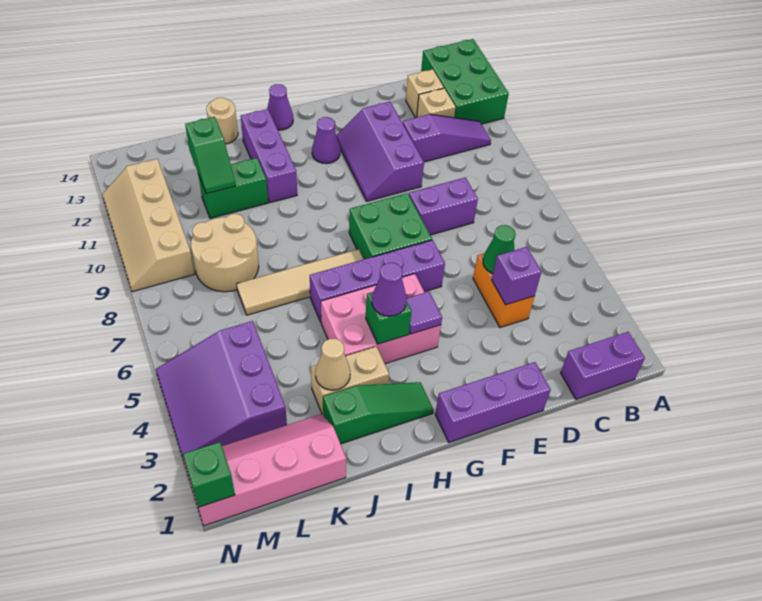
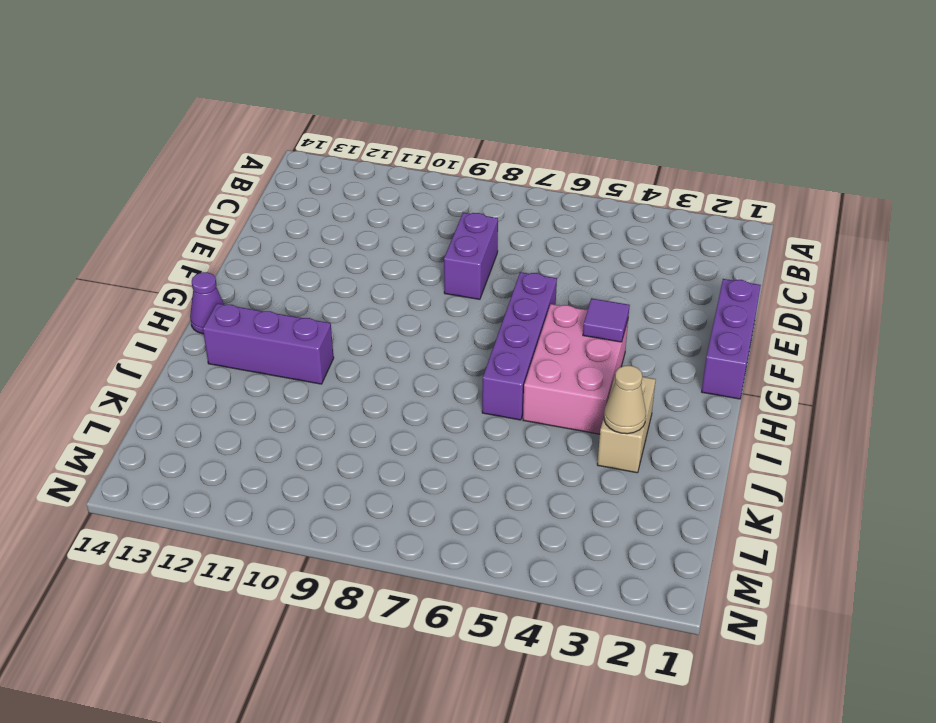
none -> green 2x3 brick [421,39,509,124]
none -> purple 1x2 brick [561,332,645,399]
none -> purple 1x3 slope [403,114,491,162]
none -> tan 1x1 brick [417,88,456,118]

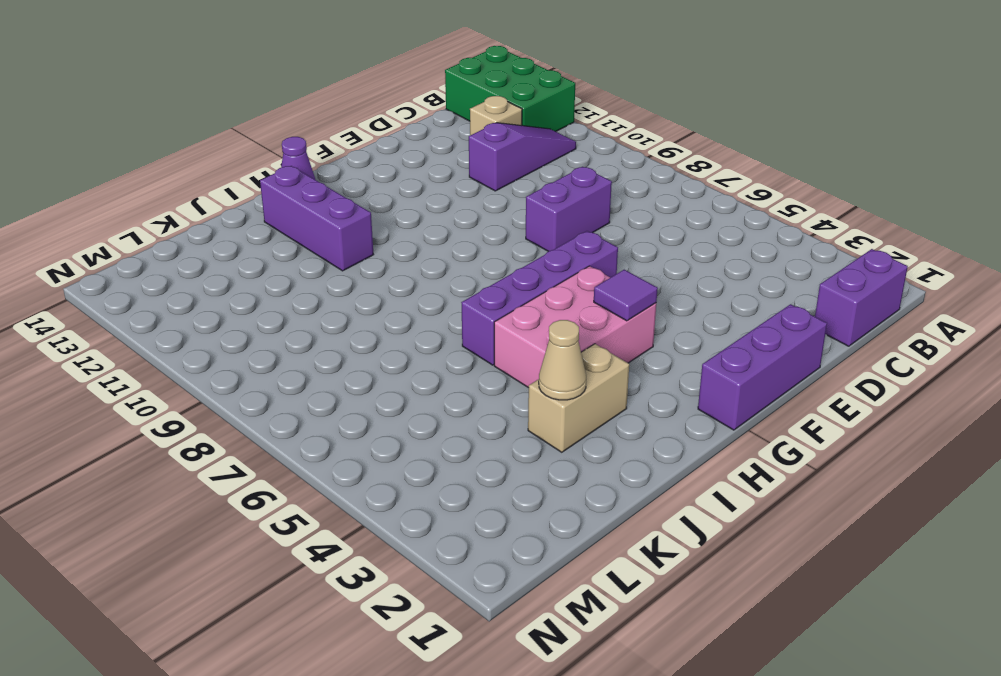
none -> tan 1x1 brick [406,69,444,118]
none -> orange 1x2 brick [473,253,535,328]
none -> purple 2x3 slope [336,102,424,201]
none -> green 2x2 brick [349,193,432,259]

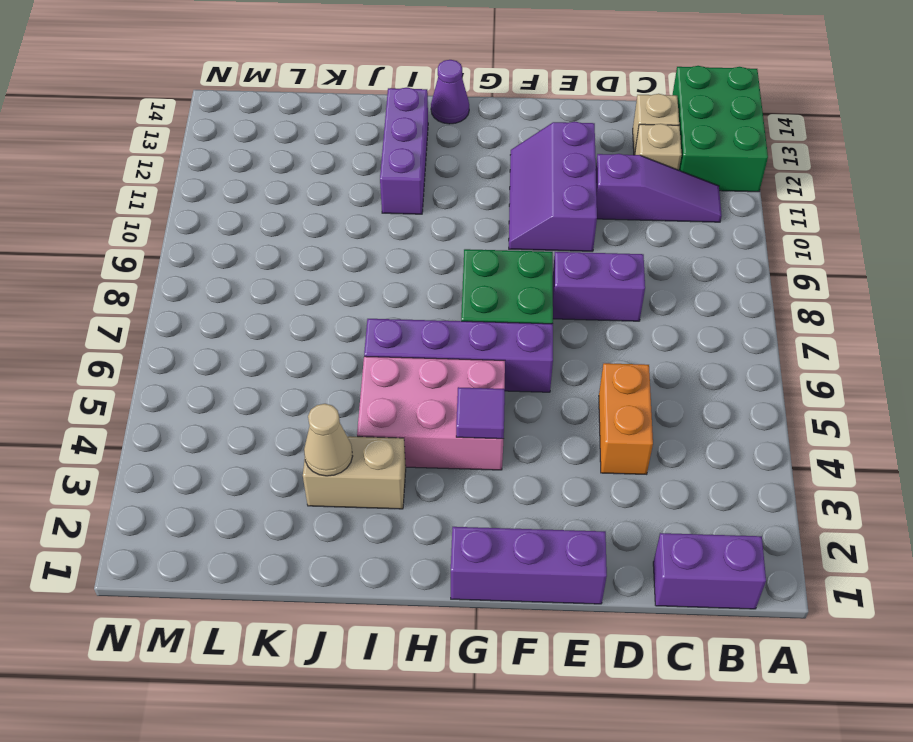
none -> purple 1x1 cone [312,117,340,164]
none -> green 1x3 slope [323,382,433,444]
none -> tan 1x4 tile [237,249,364,315]
none -> green 1x2 brick [198,158,268,218]

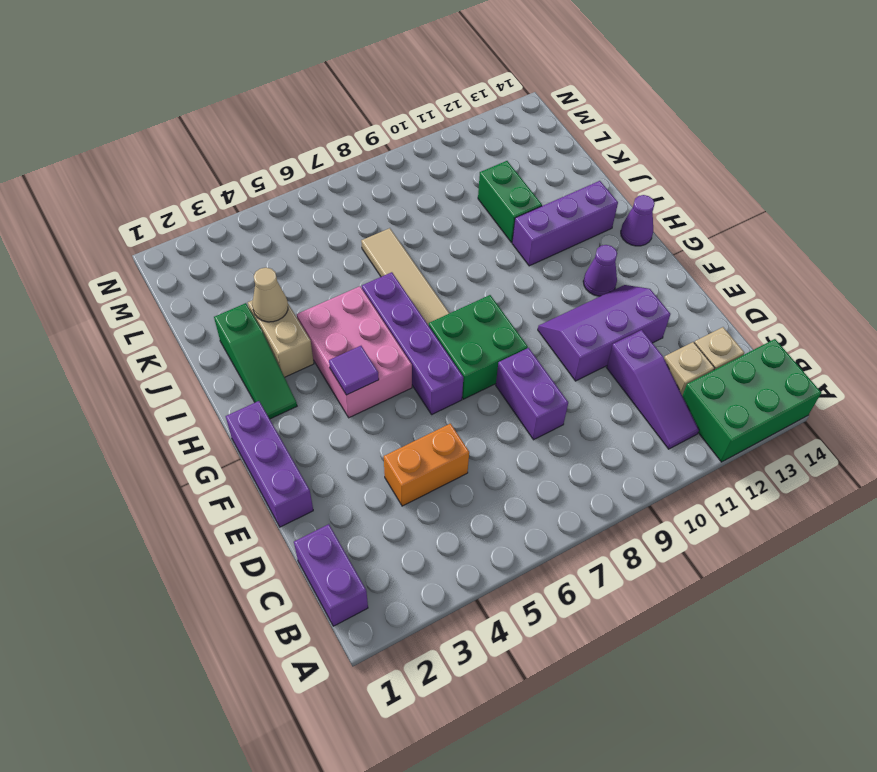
none -> tan 1x1 round brick [206,98,238,144]
none -> pink 2x4 slope [183,414,346,526]
none -> tan 2x2 round brick [191,214,259,292]
none -> purple 3x3 slope [156,321,287,458]

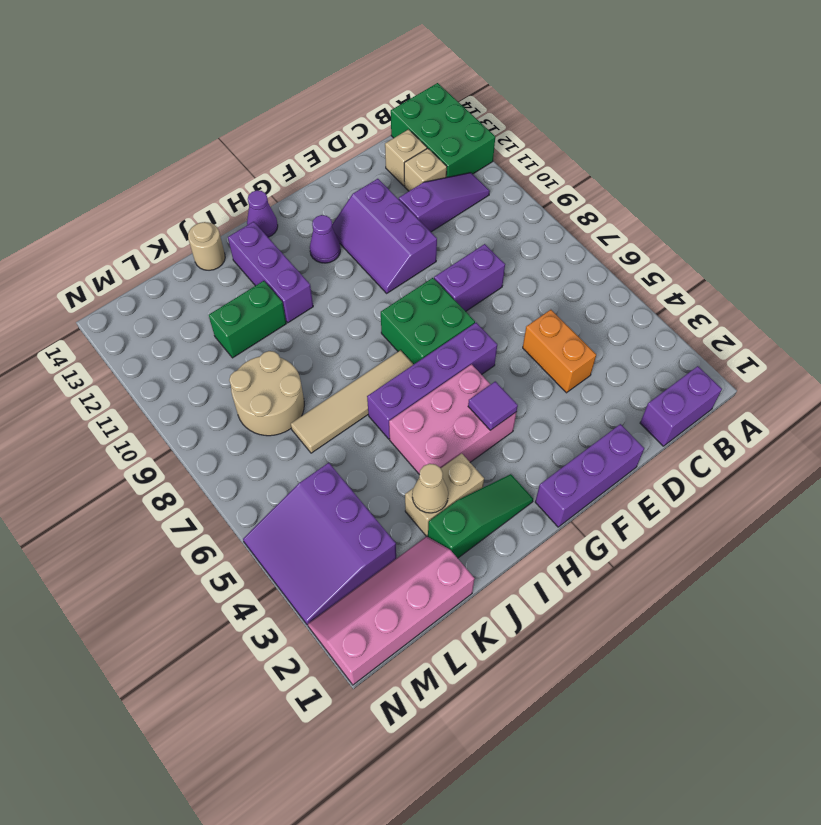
none -> tan 2x4 slope [102,159,195,292]
none -> purple 1x1 brick [492,247,541,305]
none -> green 1x1 cone [483,225,516,274]
none -> green 1x1 brick [366,292,411,344]

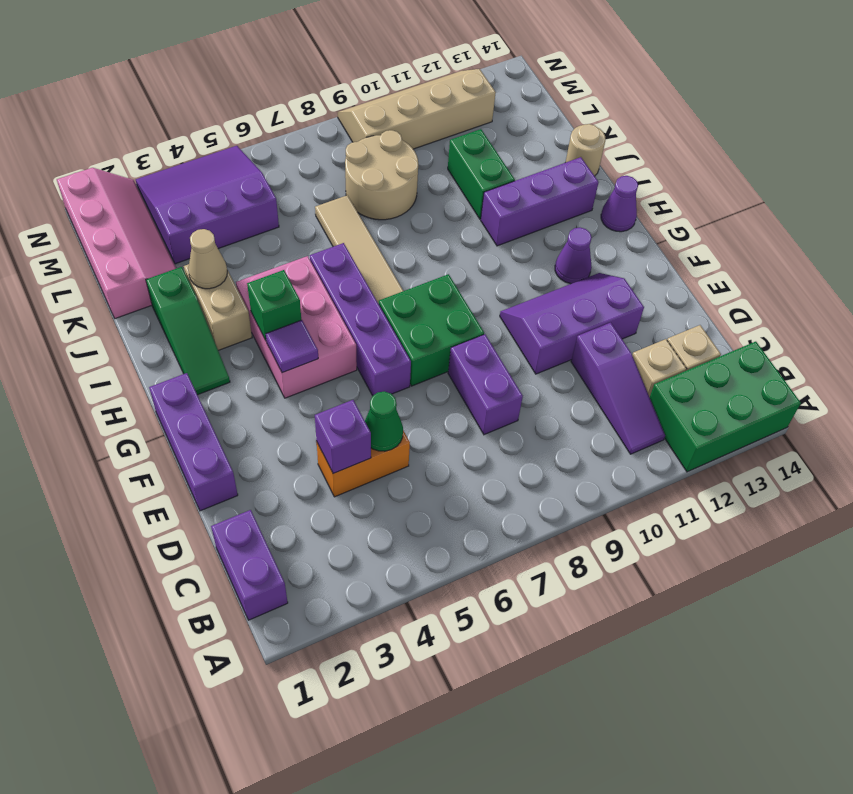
none -> green 1x2 slope [185,117,236,194]
none -> green 1x1 brick [183,442,235,507]
none -> purple 1x1 cone [372,263,407,316]

